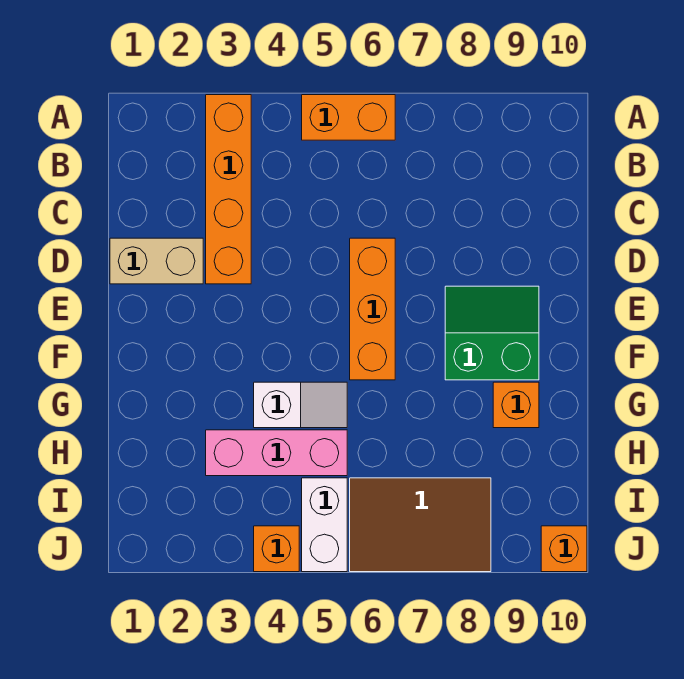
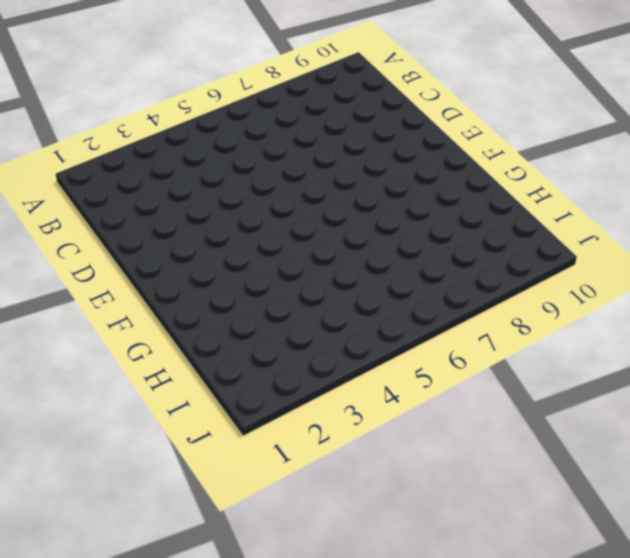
none -> orange 1x4 brick [206,95,251,284]
none -> orange 1x2 brick [302,95,395,140]
none -> tan 1x2 brick [110,238,203,284]

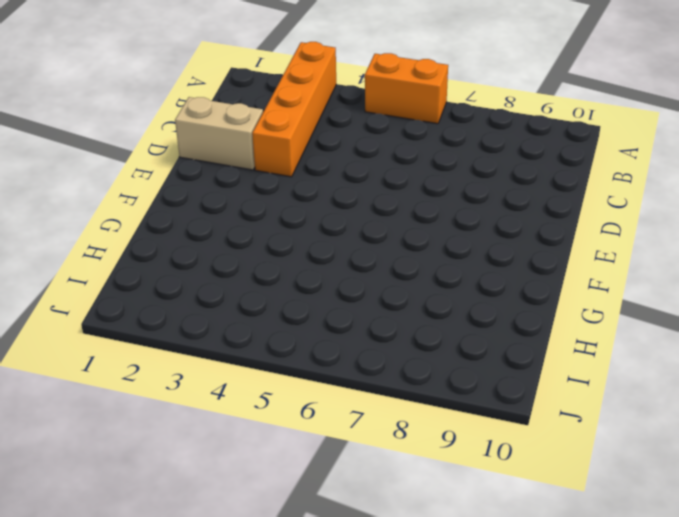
none -> orange 1x3 brick [350,238,395,380]
none -> green 2x2 slope [445,286,539,380]
none -> white 1x2 slope [254,382,347,428]

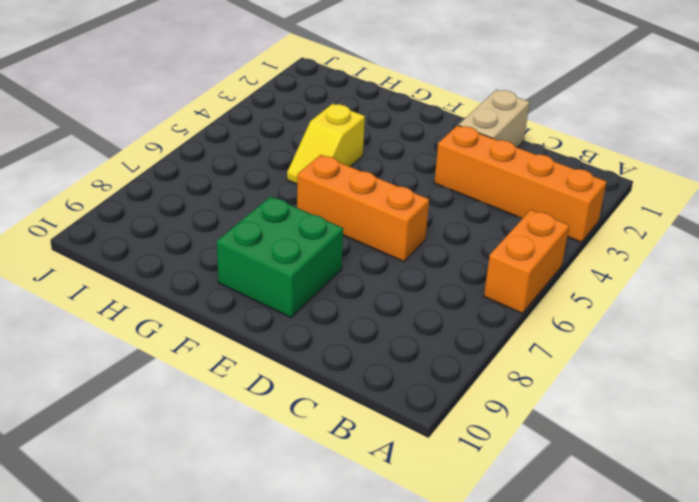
green 2x2 brick [217,196,343,317] -> green 2x2 slope [445,286,539,380]
yellow 1x2 slope [287,104,365,184] -> white 1x2 slope [254,382,347,428]
none -> orange 1x1 brick [493,382,539,428]
none -> pink 1x3 brick [206,430,347,476]
none -> white 1x2 brick [302,478,347,572]

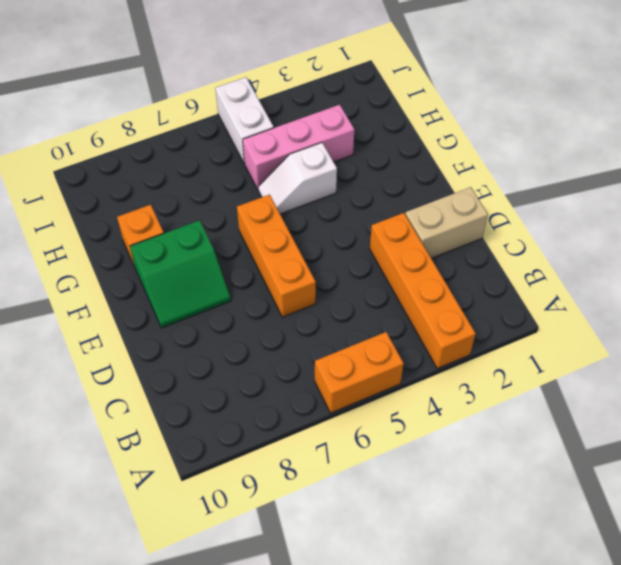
none -> brown 2x3 tile [350,478,491,572]
none -> orange 1x1 brick [254,526,299,572]
none -> orange 1x1 brick [541,526,587,572]

